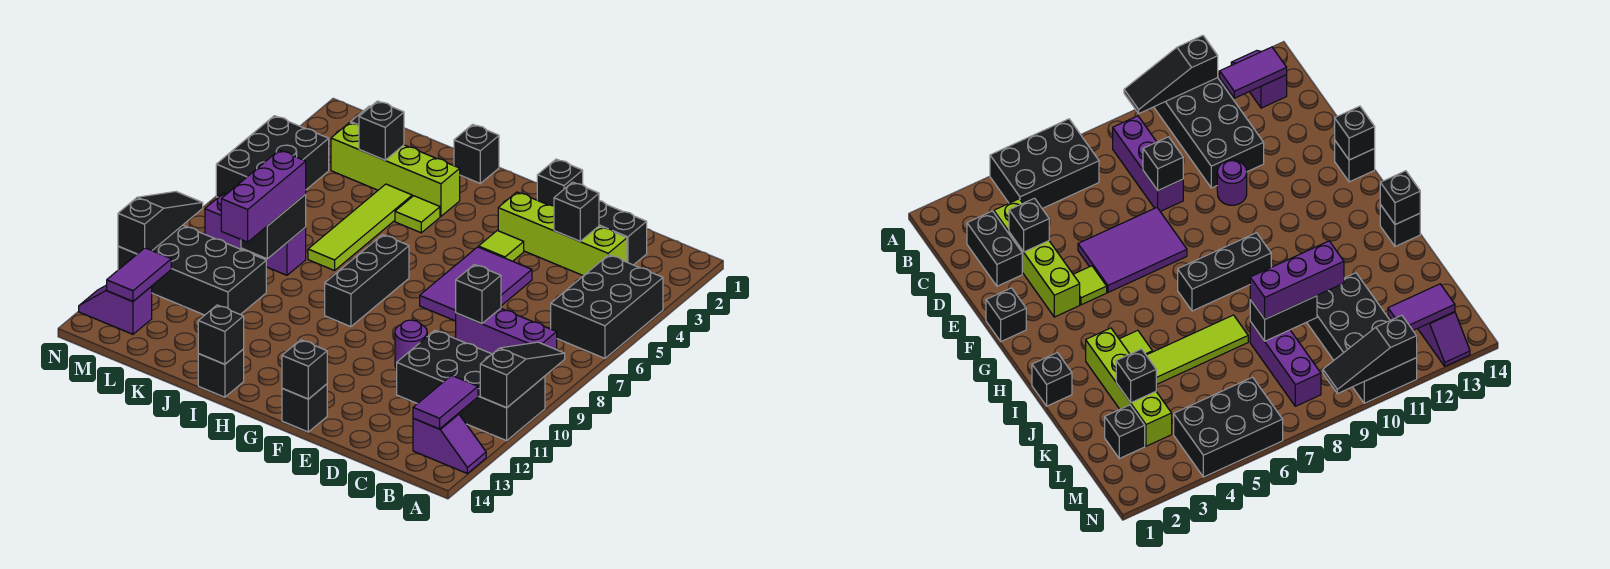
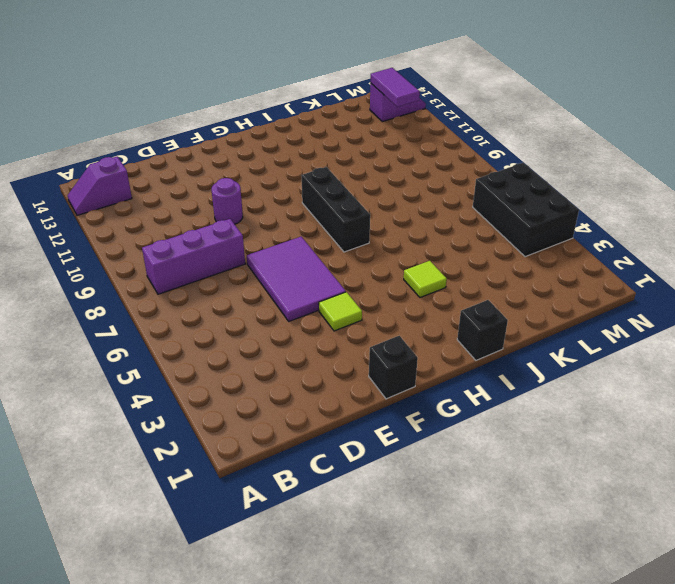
none -> black 2x3 brick [551,255,663,358]
none -> black 2x4 brick [397,330,545,441]
none -> black 1x2 brick [599,201,647,265]
none -> lime 1x4 brick [498,192,627,276]

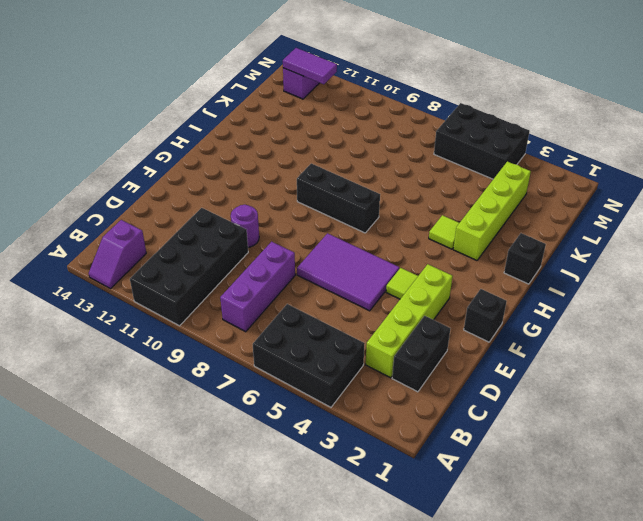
none -> black 1x1 brick [282,384,327,432]
none -> black 1x1 brick [198,349,244,397]
none -> lime 1x4 tile [308,184,412,271]
none -> purple 1x3 brick [205,193,306,275]

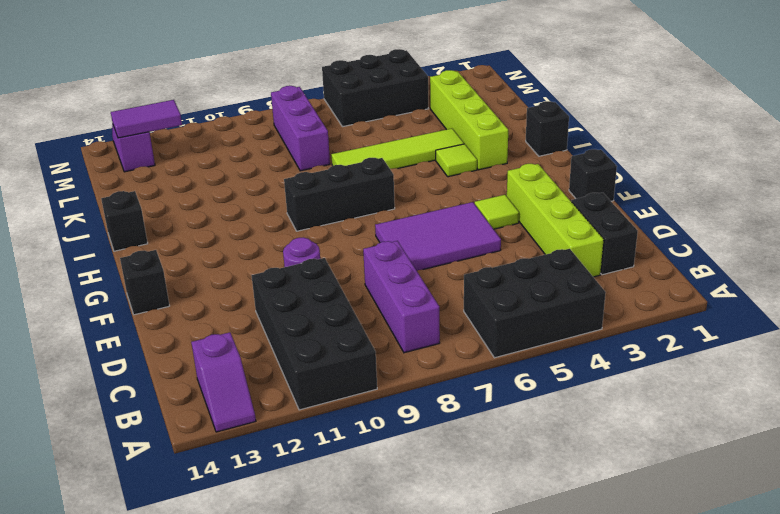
none -> black 2x4 brick [118,225,266,315]
none -> black 1x1 brick [1105,405,1145,458]
none -> black 1x3 slope [480,342,565,408]
none -> purple 1x2 tile [413,375,478,429]

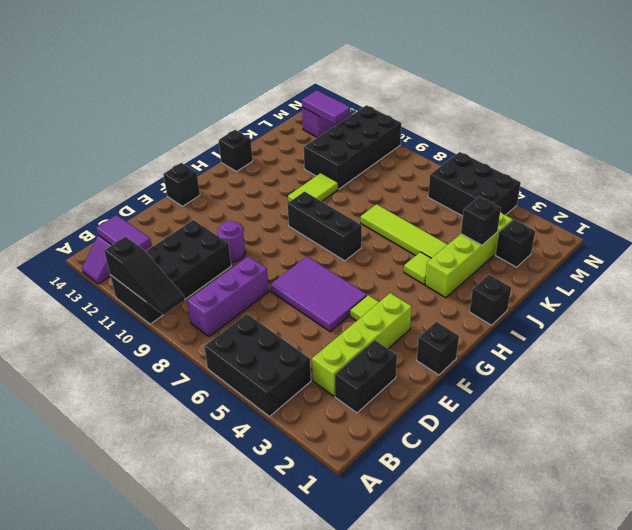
lime 1x2 tile [288,173,338,202] -> none
none -> purple 1x3 brick [205,193,306,275]
none -> black 1x1 brick [554,182,599,241]
none -> black 1x1 brick [456,264,501,324]
none -> black 1x1 brick [282,340,327,399]

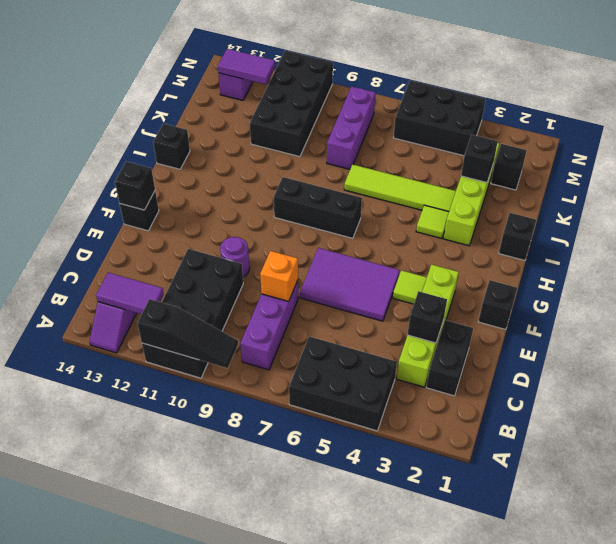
orange 1x1 brick [260,251,298,301] -> black 1x1 brick [456,264,501,324]
none -> black 1x1 brick [198,305,244,364]
none -> black 1x2 brick [241,194,306,259]
none -> black 1x3 slope [118,192,203,254]
none -> purple 1x3 brick [221,150,306,242]

